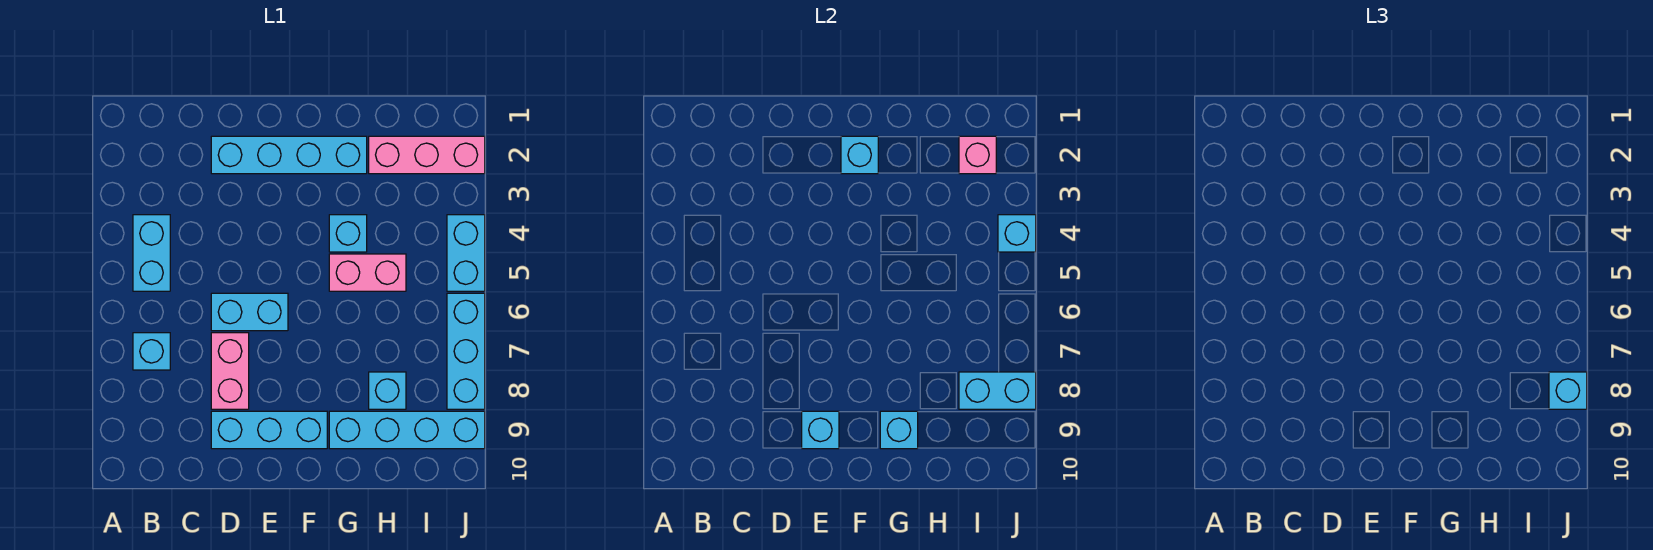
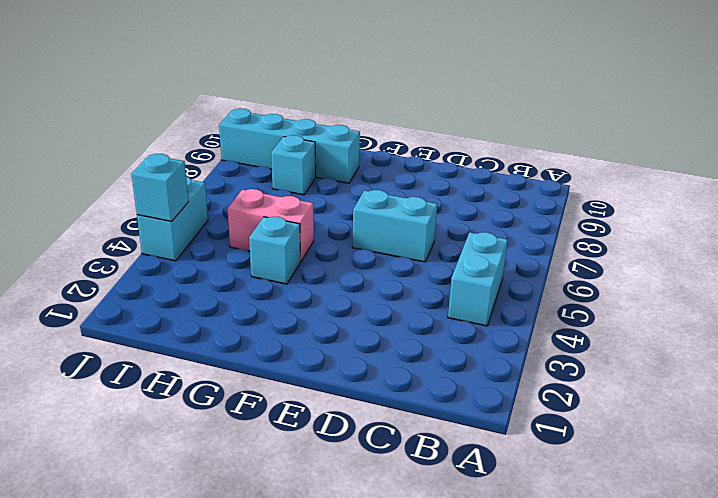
none -> cyan 1x1 brick [133,333,170,370]
none -> cyan 1x4 brick [211,136,367,174]
none -> pink 1x2 brick [211,333,249,409]

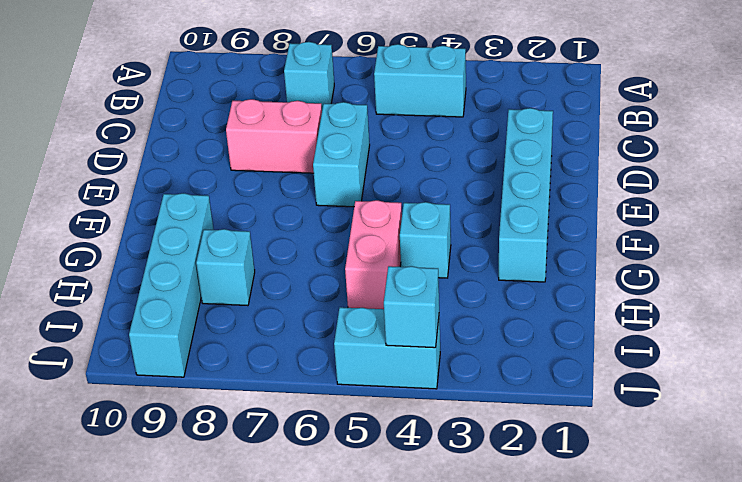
none -> cyan 1x3 brick [211,411,327,449]
none -> pink 1x3 brick [369,136,485,174]
none -> cyan 1x3 brick [447,293,485,409]

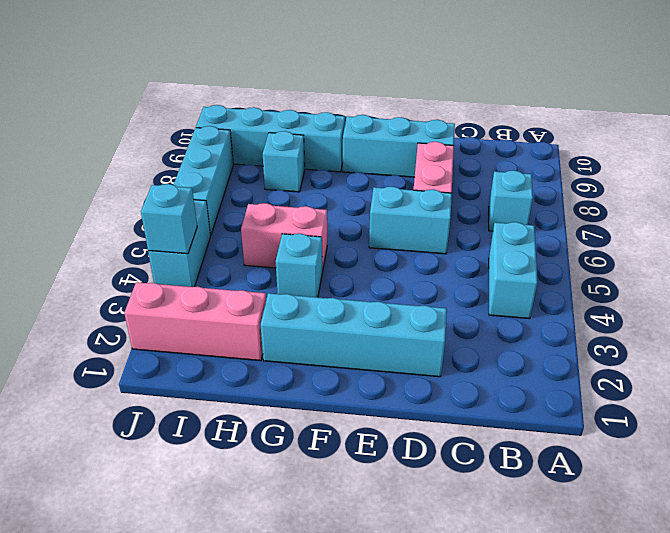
none -> cyan 1x1 brick [802,411,839,449]
none -> cyan 1x1 brick [841,136,878,174]
none -> cyan 1x1 brick [880,411,918,449]

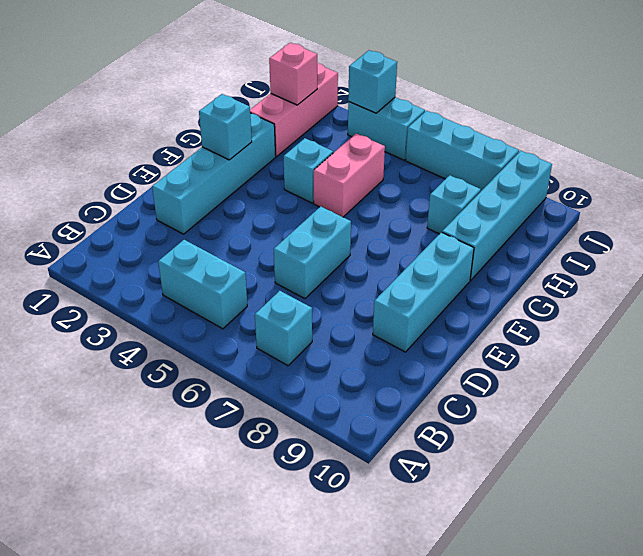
none -> pink 1x2 brick [211,333,249,409]
none -> cyan 1x1 brick [802,411,839,449]
none -> cyan 1x1 brick [880,411,918,449]

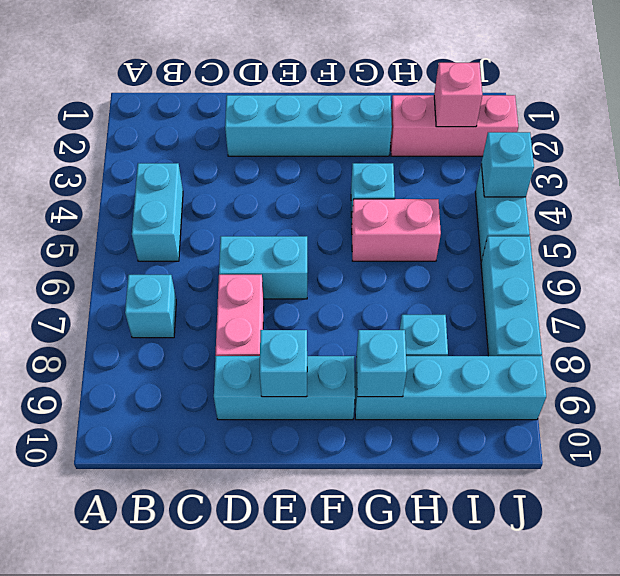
none -> cyan 1x1 brick [841,136,878,174]
none -> cyan 1x2 brick [959,372,1036,409]
none -> cyan 1x1 brick [1549,372,1587,409]

